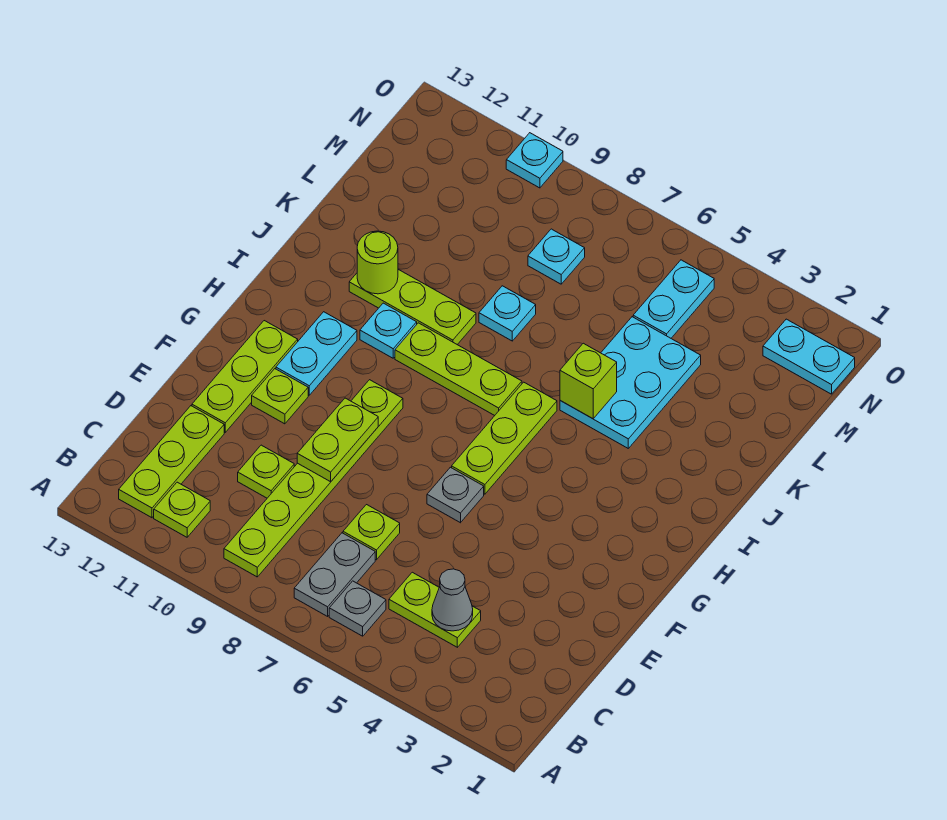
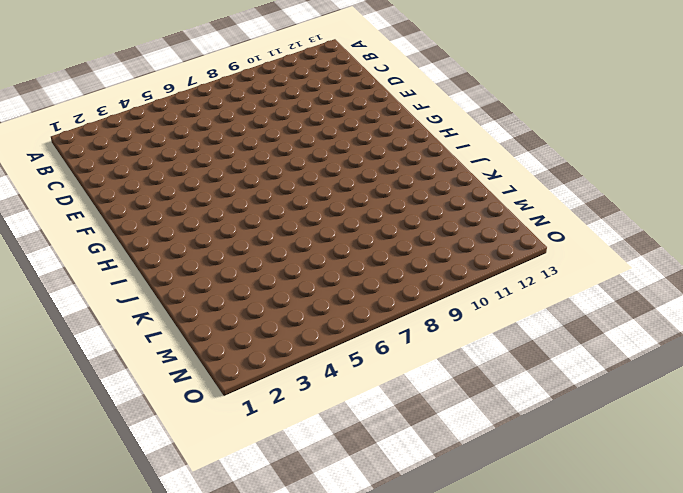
none -> grey 1x1 plate [329,581,386,636]
none -> grey 1x2 plate [294,533,375,616]
none -> lime 1x6 plate [224,380,403,577]

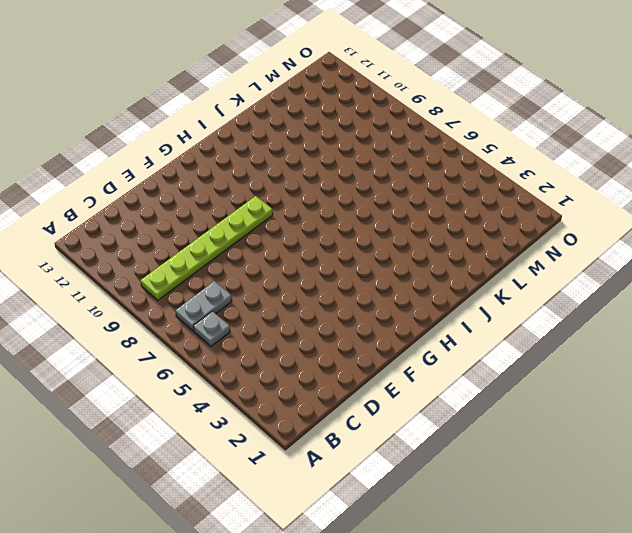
none -> lime 1x1 plate [154,482,210,537]
none -> lime 1x3 plate [119,406,224,518]
none -> lime 1x2 plate [389,572,481,647]

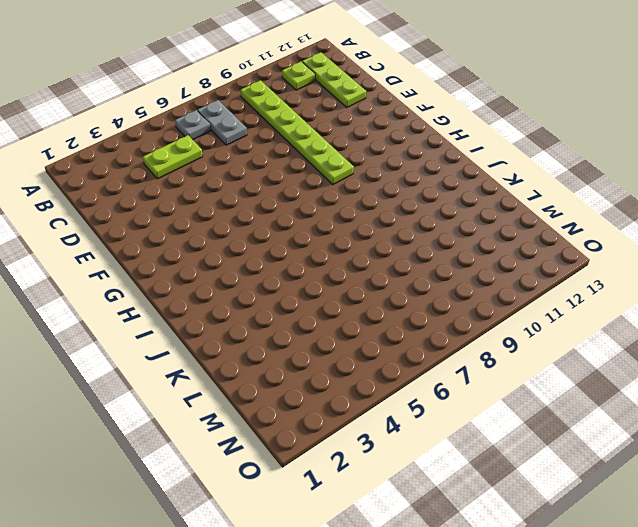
none -> lime 1x1 plate [343,505,400,560]
none -> lime 1x1 plate [238,445,294,498]
none -> lime 1x3 plate [192,321,298,432]

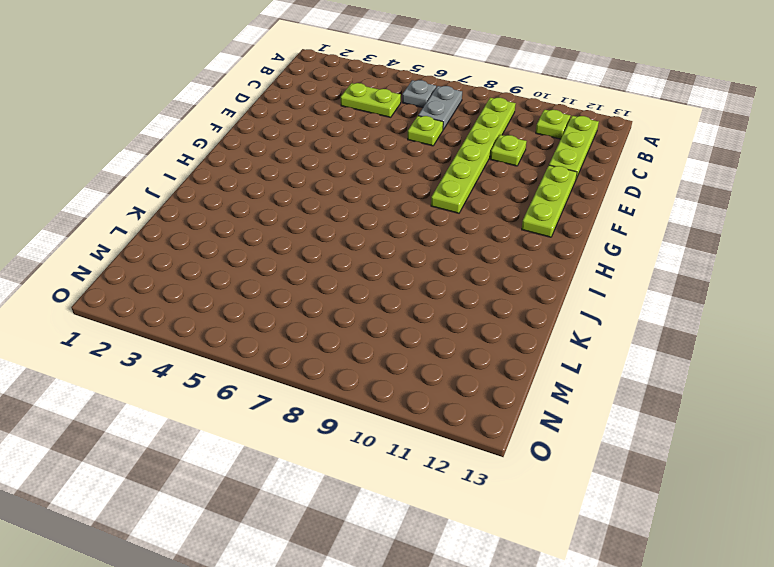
none -> grey 1x1 plate [427,467,484,523]
none -> lime 1x1 plate [252,369,308,424]
none -> lime 1x3 plate [452,382,557,494]

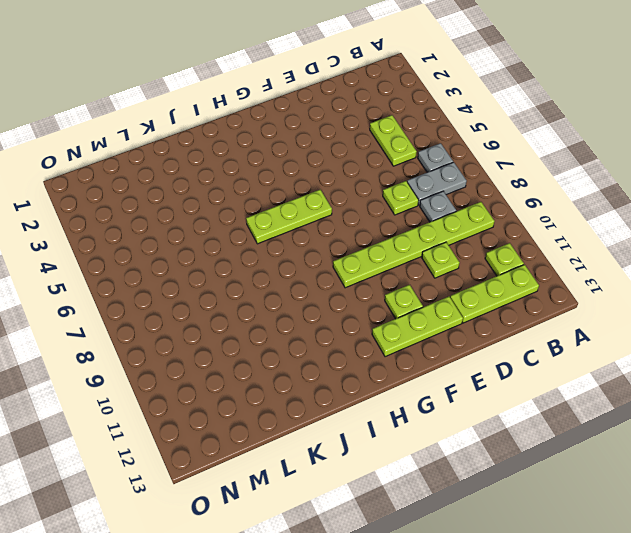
grey 1x1 plate [420,191,456,222] -> grey 1x1 plate moved to [427,467,484,523]
none -> cyan 1x2 plate [276,312,357,395]
none -> lime 1x3 plate [395,323,522,416]
none -> cyan 1x1 plate [360,303,417,358]

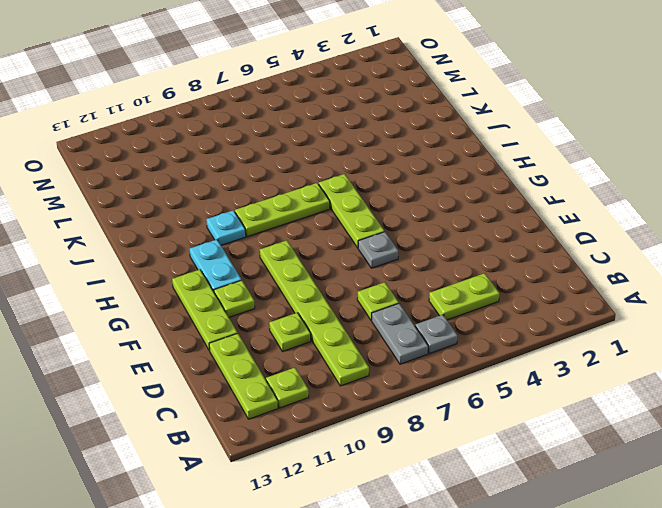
none -> cyan 2x3 plate [560,317,701,448]
none -> lime 1x3 plate [349,269,476,345]
none -> cyan 1x1 plate [479,286,536,341]

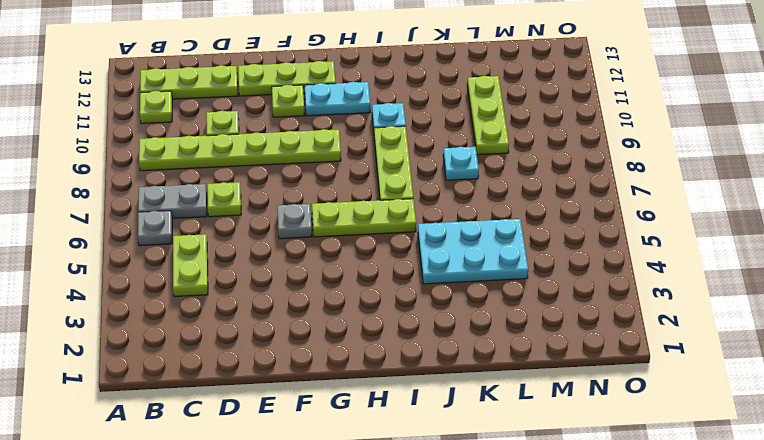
lime 1x3 plate [467,76,509,155] -> lime 1x3 plate moved to [349,269,476,345]
none -> cyan 1x2 plate [633,260,714,338]
none -> cyan 1x1 plate [528,229,585,284]
none -> cyan 1x2 plate [763,319,855,394]

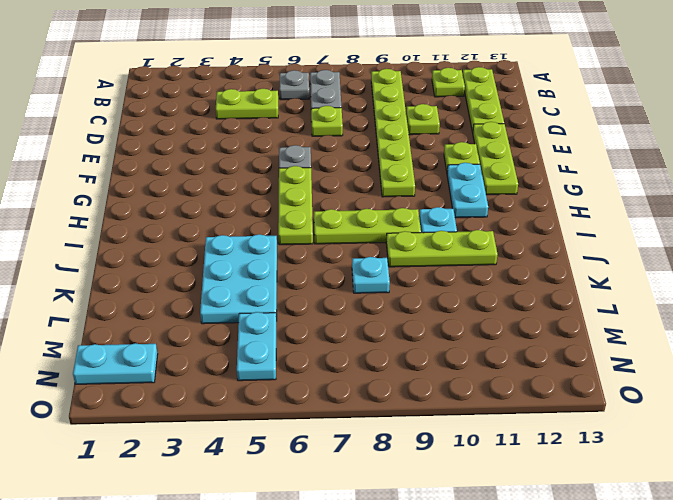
none -> cyan 1x1 plate [528,229,585,284]
none -> cyan 1x1 plate [506,133,563,188]
none -> grey 1x1 cone [432,569,473,631]

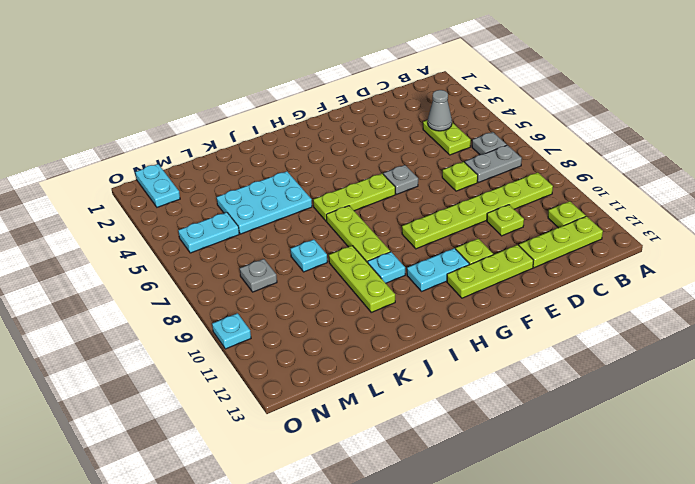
grey 1x1 plate [240,259,277,292] -> cyan 1x1 plate [528,229,585,284]
none -> lime 1x2 plate [297,398,378,482]
none -> lime 1x1 brick [560,343,617,419]
none -> lime 1x1 round brick [357,231,398,294]

